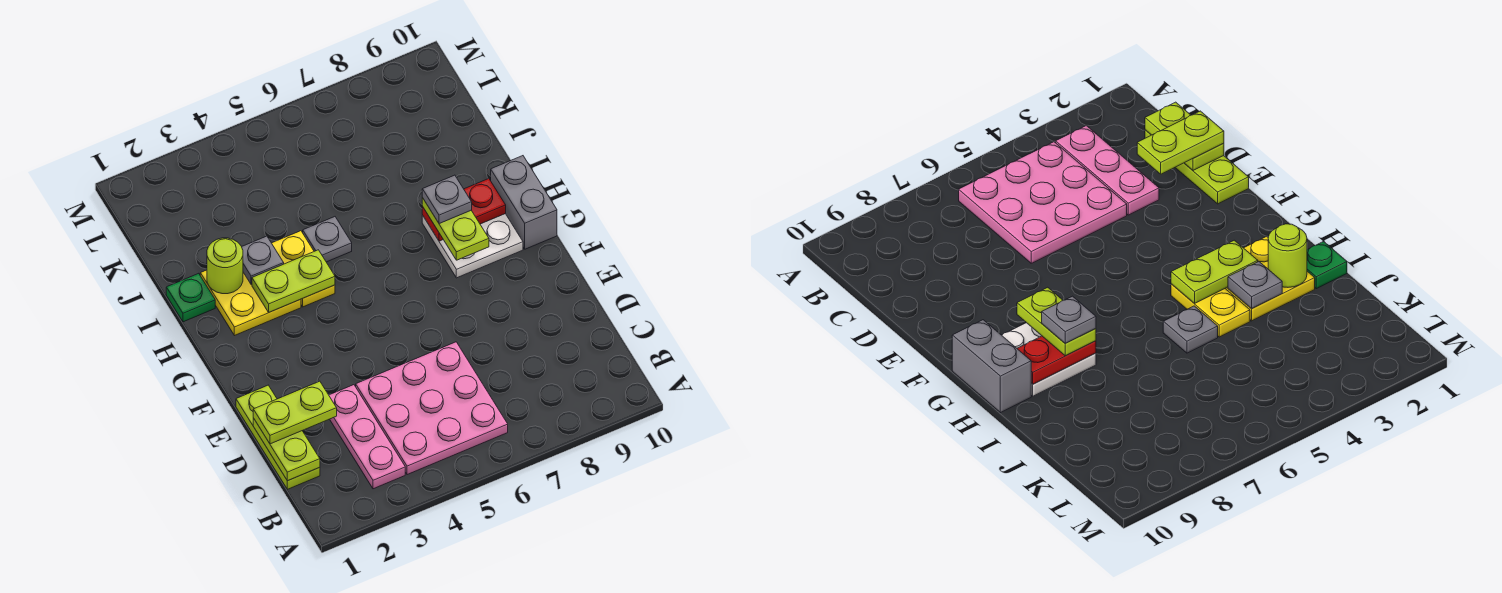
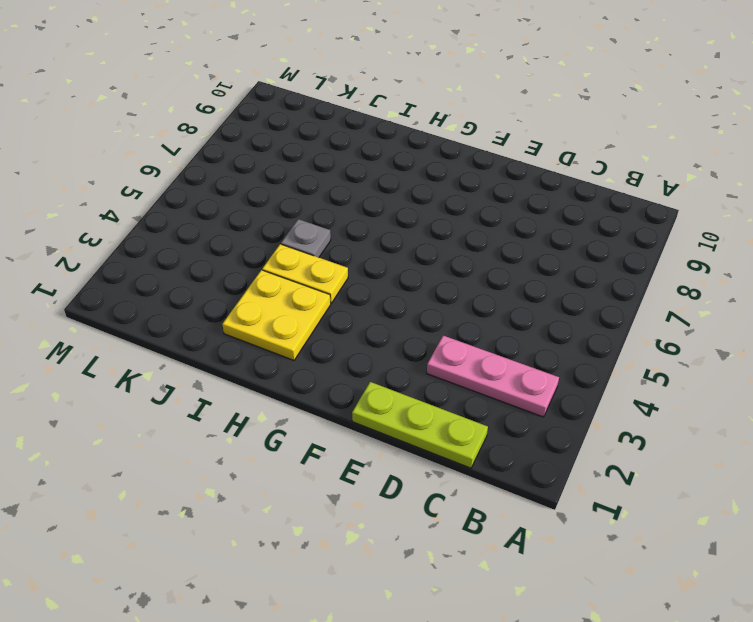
none -> pink 3x3 plate [356,342,508,475]
none -> white 2x2 plate [422,214,523,278]
none -> grey 1x2 brick [491,156,557,249]

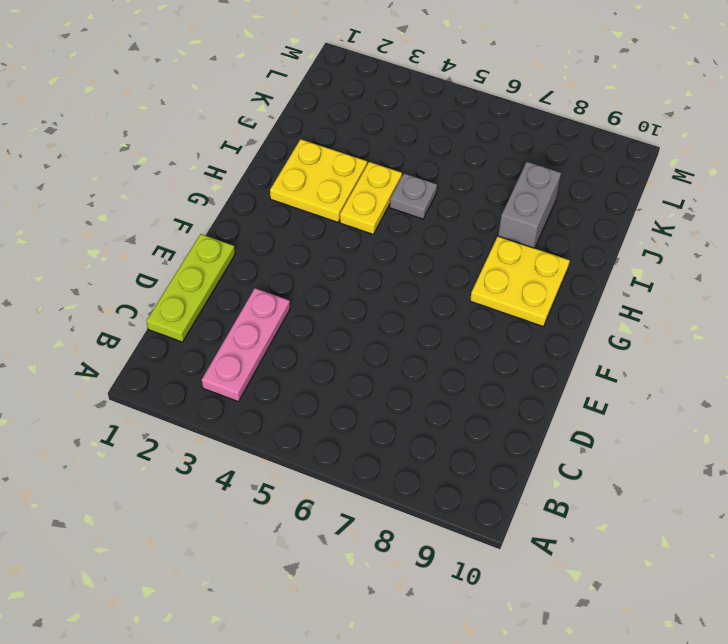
yellow 2x2 plate [470,236,570,327] -> white 2x2 plate [422,214,523,278]
grey 1x2 brick [498,162,561,248] -> grey 1x2 brick moved to [491,156,557,249]
none -> pink 3x3 plate [356,342,508,475]
none -> green 1x1 plate [166,273,215,322]
none -> lime 1x2 plate [253,418,320,481]

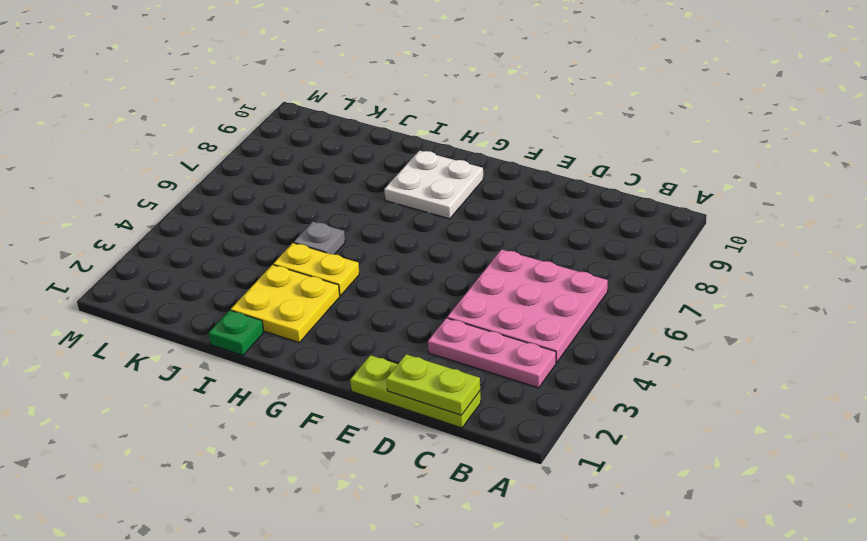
none -> grey 1x2 brick [491,156,557,249]
none -> lime 1x2 plate [252,250,335,312]
none -> red 1x2 plate [422,179,506,241]

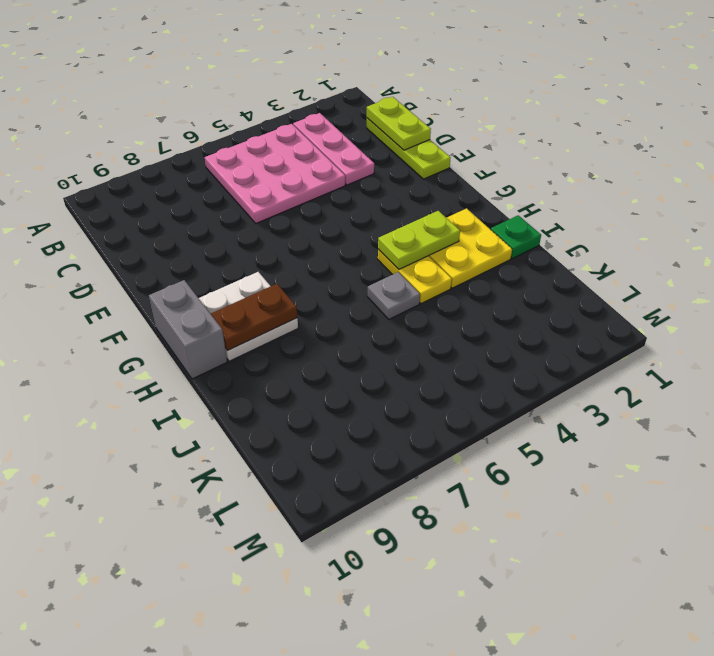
brown 1x2 plate [211,284,298,351] -> red 1x2 plate [422,179,506,241]
none -> lime 1x1 round brick [207,238,243,294]
none -> grey 1x1 plate [242,236,284,285]
none -> lime 1x2 plate [253,381,337,444]

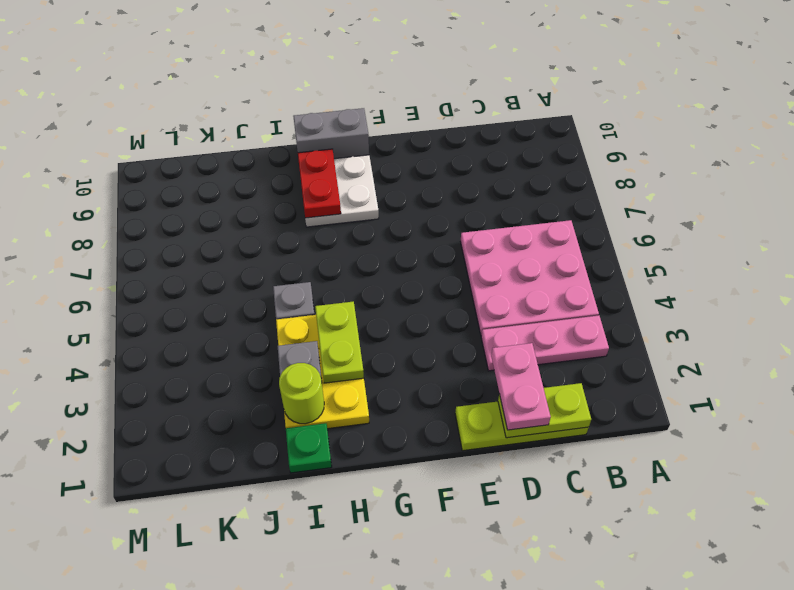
pink 1x2 plate [491,343,551,430] -> lime 1x2 plate [253,381,337,444]
none -> lime 1x2 plate [422,198,489,260]
none -> grey 1x1 plate [422,175,472,224]

